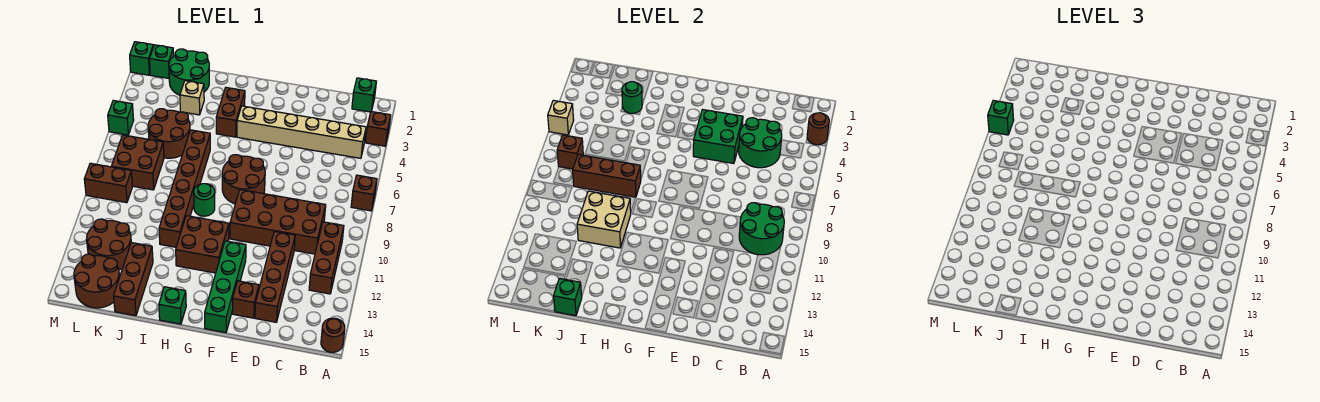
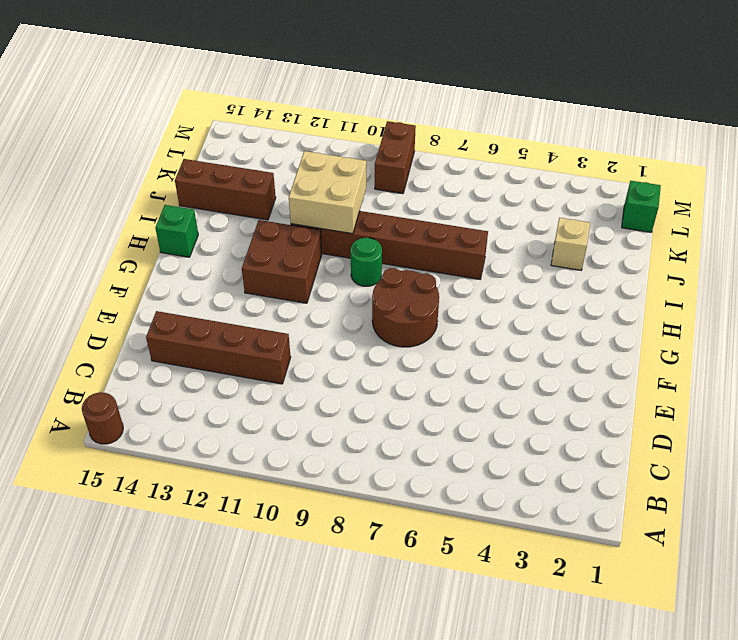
none -> brown 1x1 brick [366,112,391,146]
none -> brown 1x1 brick [351,175,377,211]
none -> green 1x1 brick [352,78,376,112]
none -> tan 1x6 brick [237,106,366,158]

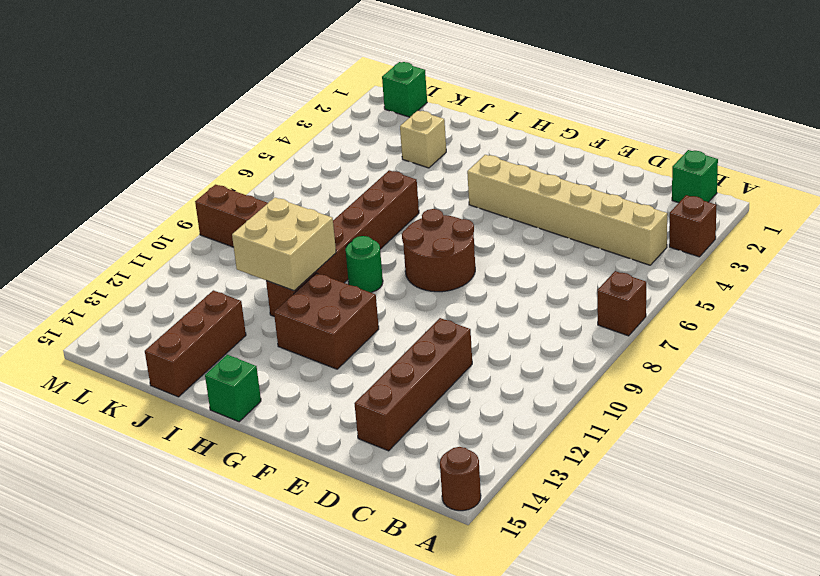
none -> brown 1x3 brick [309,222,344,294]
none -> brown 2x4 brick [230,190,326,254]
none -> brown 1x1 brick [232,281,259,318]
none -> green 1x4 brick [205,241,246,333]

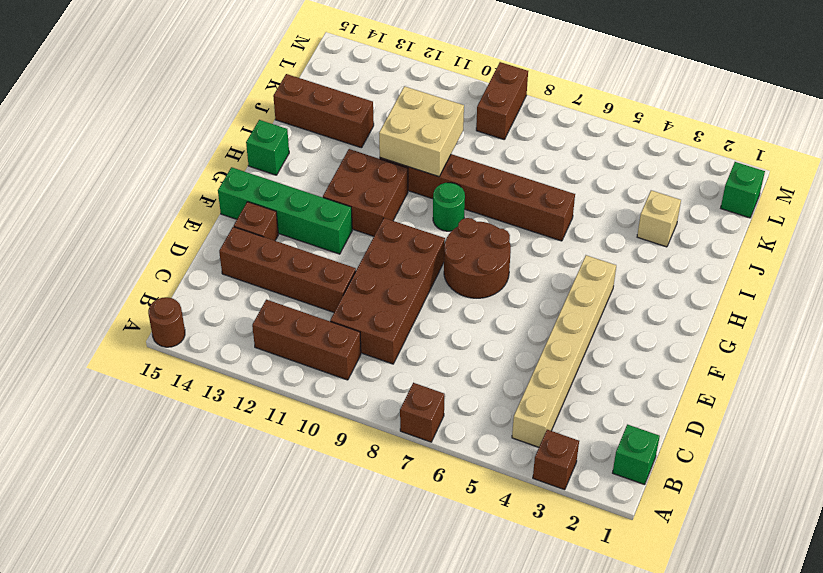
none -> brown 1x2 brick [216,88,245,137]
none -> green 2x2 round brick [169,49,209,95]
none -> brown 2x2 round brick [148,109,190,158]
none -> brown 2x2 brick [111,135,164,190]

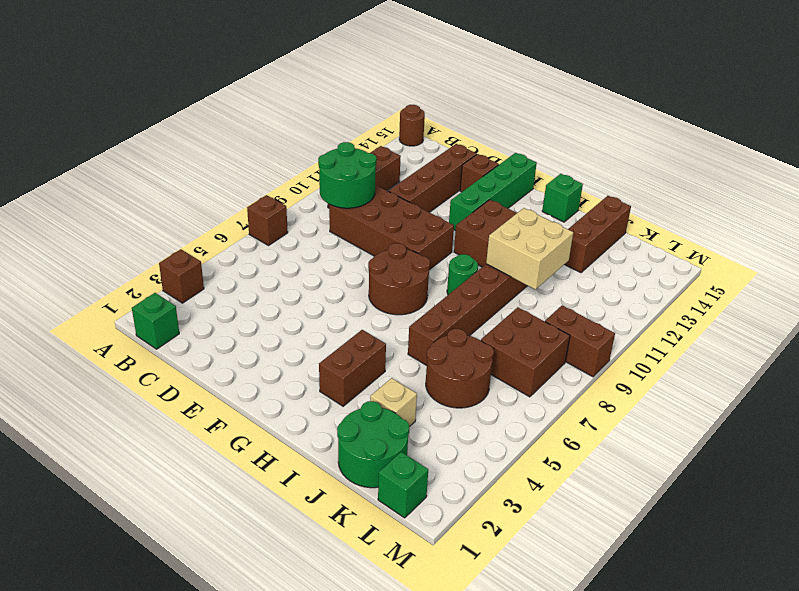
none -> tan 1x6 brick [237,106,366,158]
none -> brown 2x2 round brick [87,219,131,270]
none -> brown 2x2 round brick [74,254,120,308]
none -> green 1x1 brick [130,42,154,75]

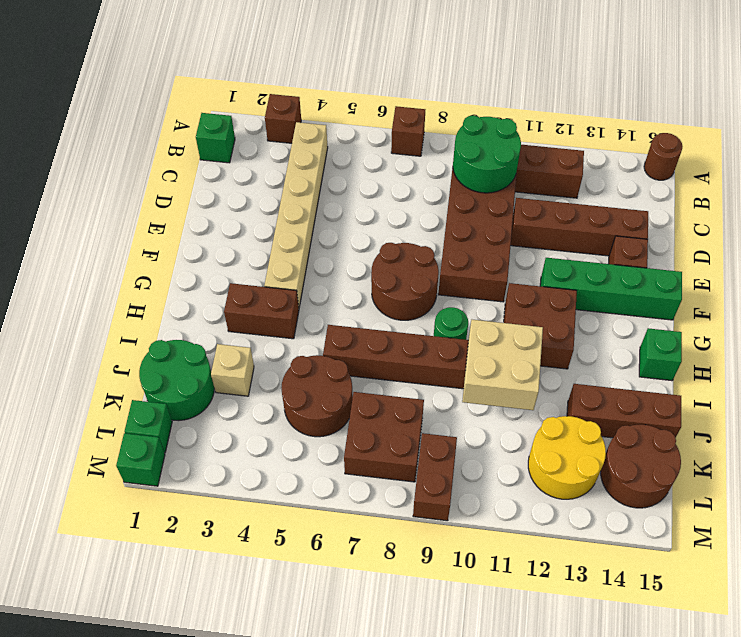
yellow 2x2 round brick [528,416,606,499] -> brown 2x2 round brick [87,219,131,270]
none -> green 1x1 brick [108,100,134,135]
none -> brown 1x1 round brick [807,113,829,145]
none -> green 2x2 round brick [739,118,782,168]
none -> green 2x2 brick [693,110,743,164]

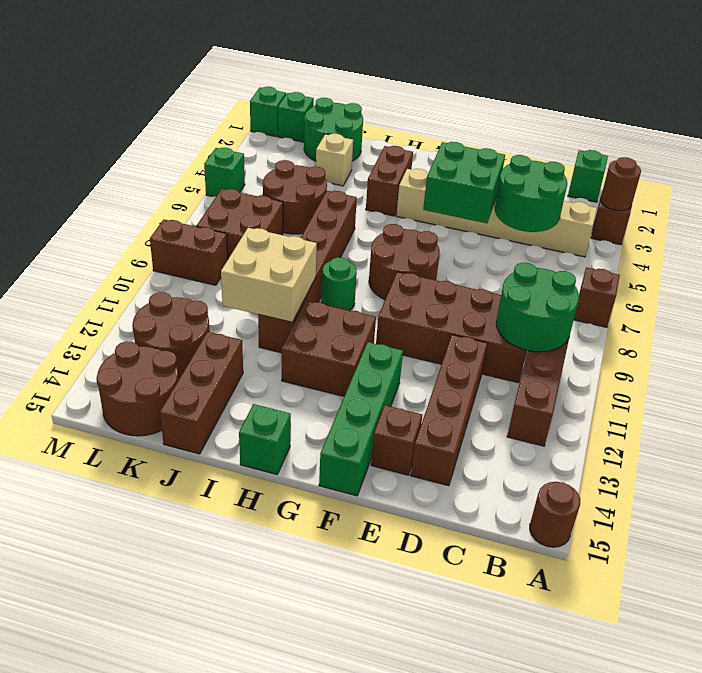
none -> brown 1x3 brick [573,155,641,197]
none -> green 1x1 round brick [622,82,642,113]
none -> green 1x1 brick [554,278,582,316]
none -> brown 1x1 brick [557,135,583,169]

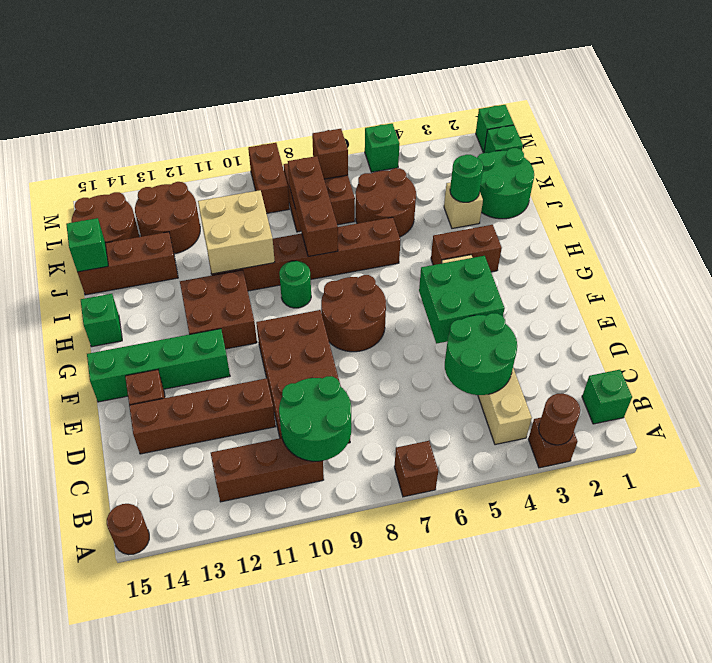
none -> tan 1x1 brick [548,100,574,135]
none -> green 1x1 brick [988,100,1014,135]

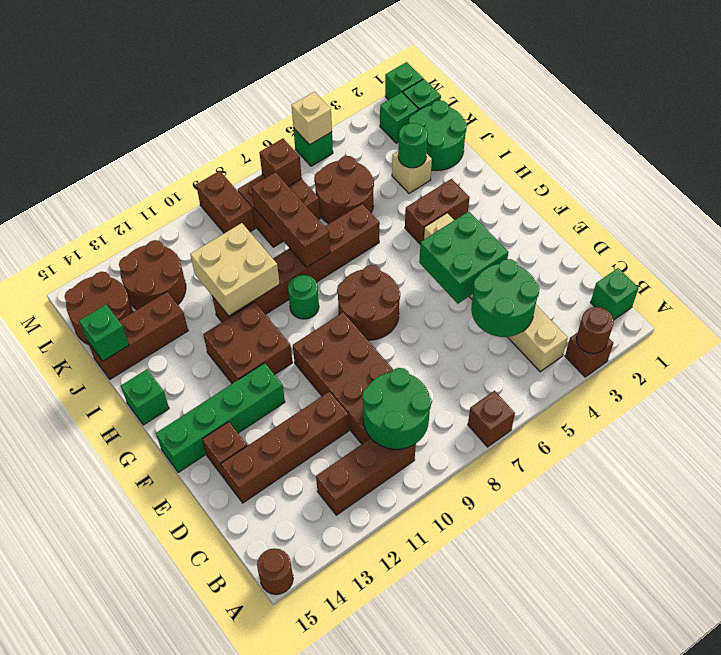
green 1x1 brick [380,92,419,143] -> green 1x1 brick moved to [988,100,1014,135]

